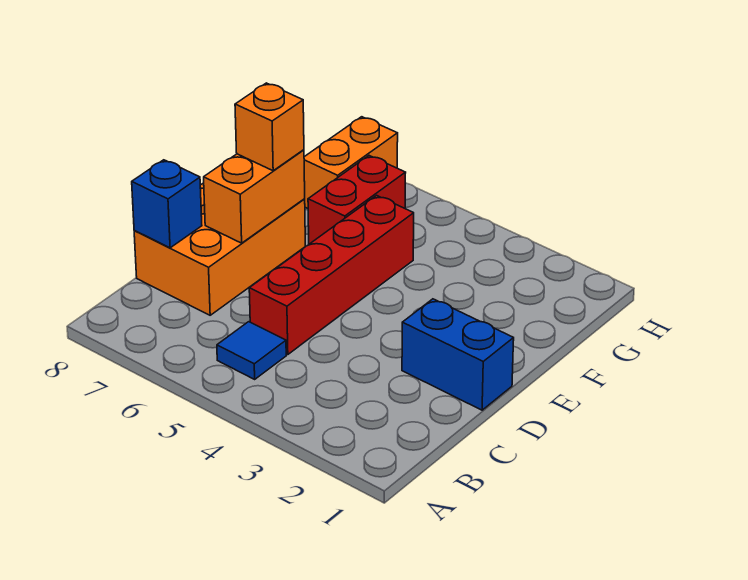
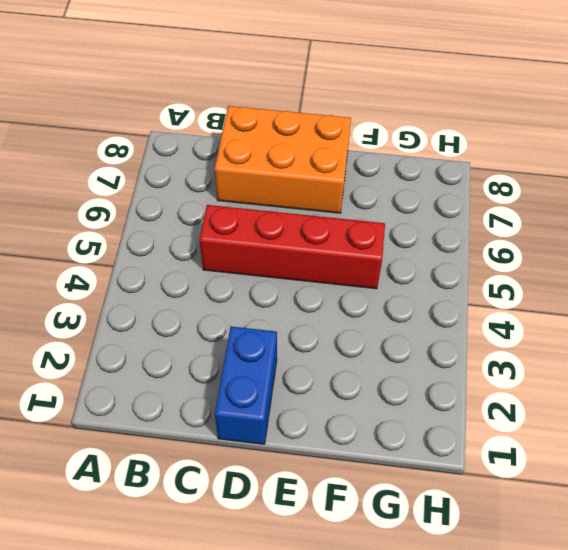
none -> blue 1x1 tile [217,322,286,379]
none -> red 1x2 brick [308,156,406,244]

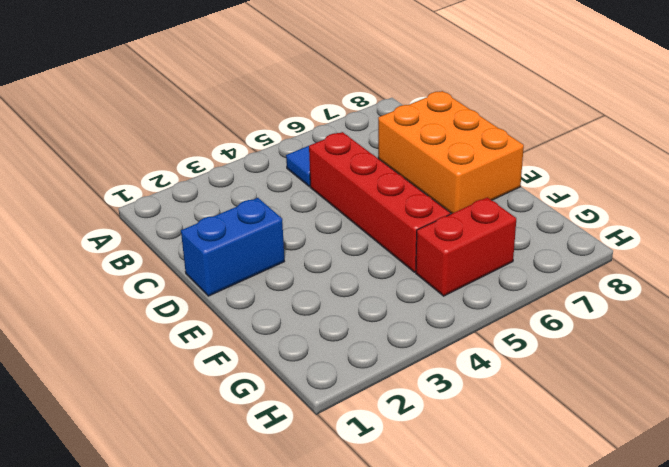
red 1x2 brick [416,197,516,296] -> red 1x2 brick turned to [308,156,406,244]
none -> orange 1x2 brick [304,117,398,208]
none -> blue 1x1 brick [132,160,202,248]

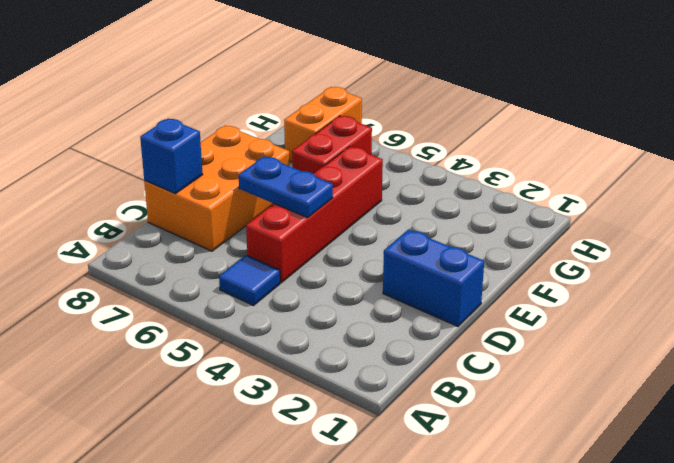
blue 1x2 plate [239,156,333,218] -> none
none -> orange 1x2 brick [204,150,305,243]
none -> orange 1x1 brick [235,83,304,171]

